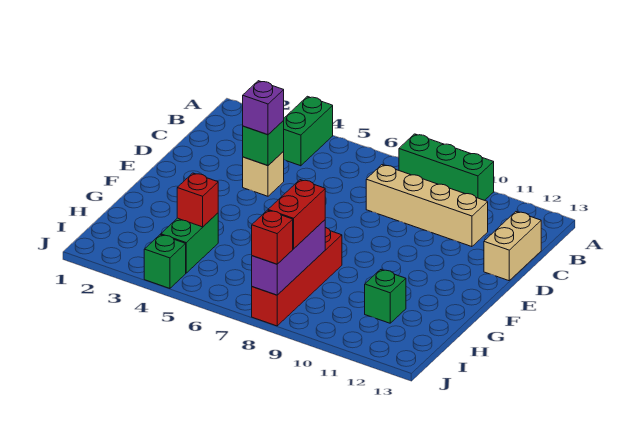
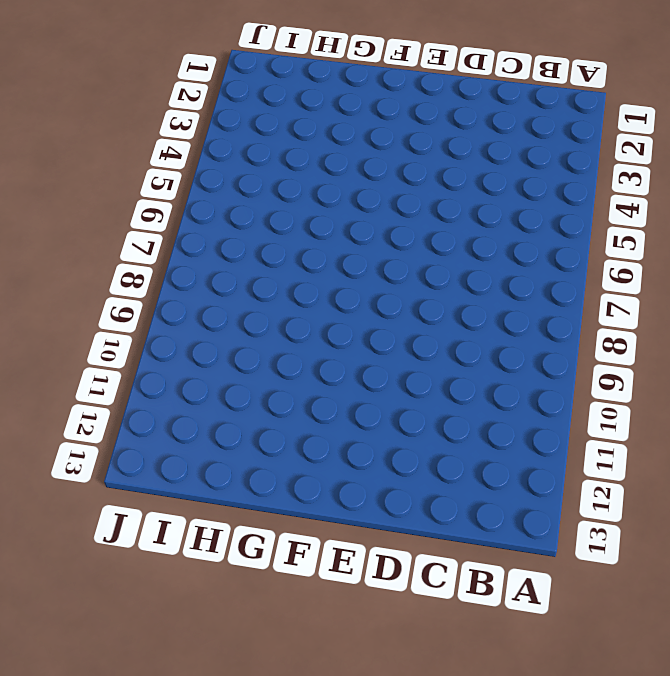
none -> green 1x2 brick [283,96,333,166]
none -> green 1x3 brick [399,134,494,200]
none -> tan 1x4 brick [366,165,488,247]

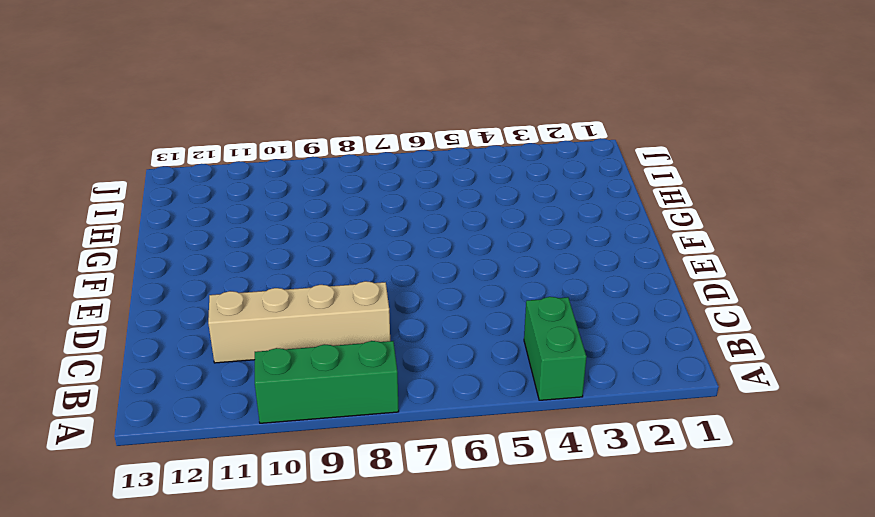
none -> tan 1x2 brick [484,212,541,281]
none -> tan 1x1 brick [243,152,284,196]
none -> red 1x4 brick [252,228,342,326]

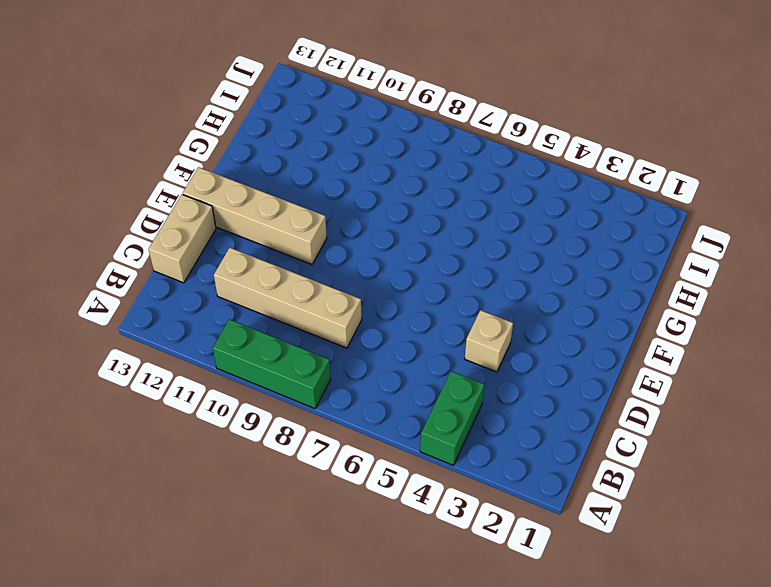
tan 1x4 brick [183,167,327,264] -> none
none -> red 1x4 brick [252,228,342,326]
none -> green 1x2 brick [161,213,218,273]
none -> green 1x1 brick [365,270,406,323]

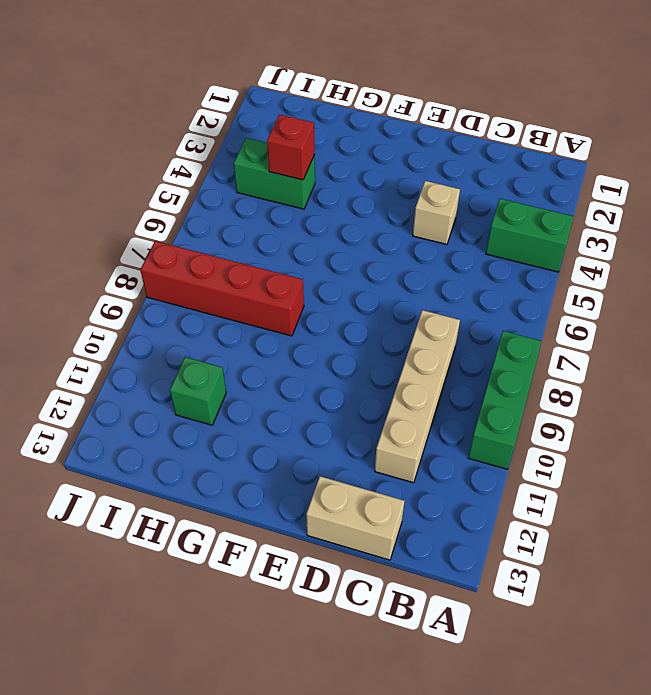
none -> green 1x1 brick [144,235,186,288]
none -> green 1x1 brick [243,121,284,166]
none -> purple 1x3 brick [252,220,325,295]

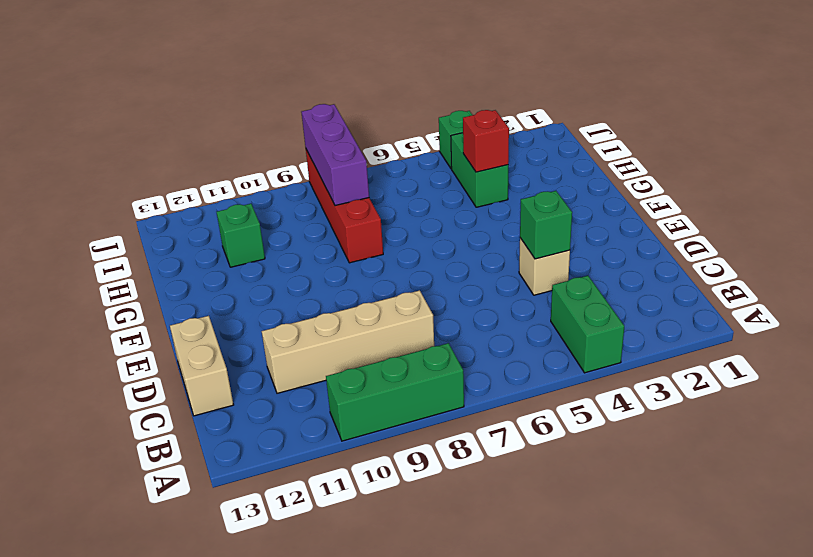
none -> purple 1x1 brick [243,81,284,135]
none -> red 1x2 brick [268,180,325,249]
none -> red 1x1 brick [252,210,293,264]

